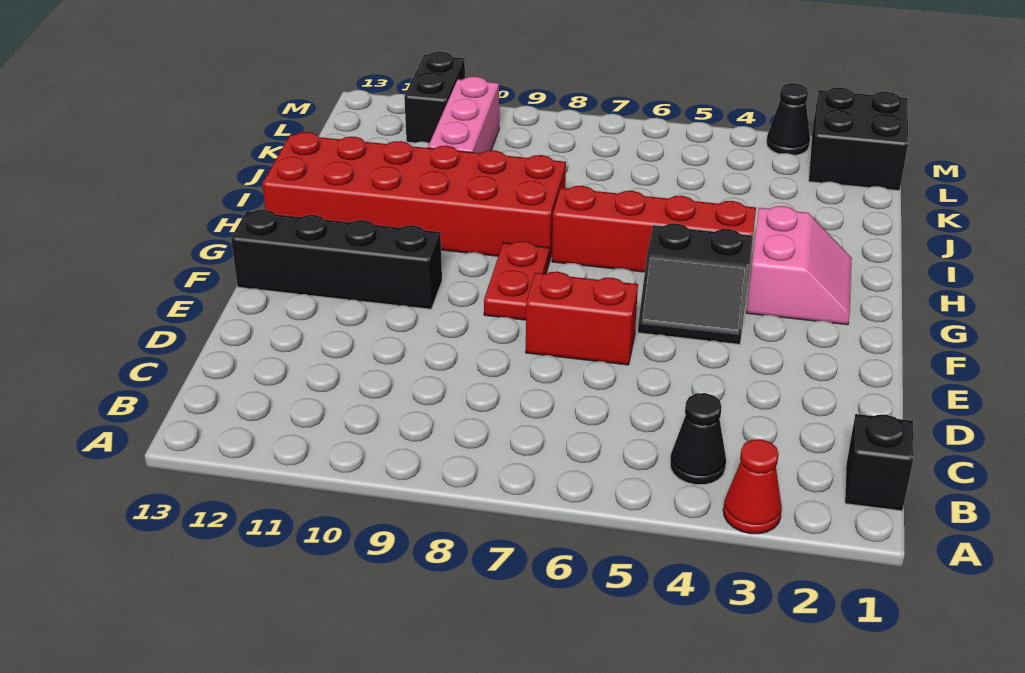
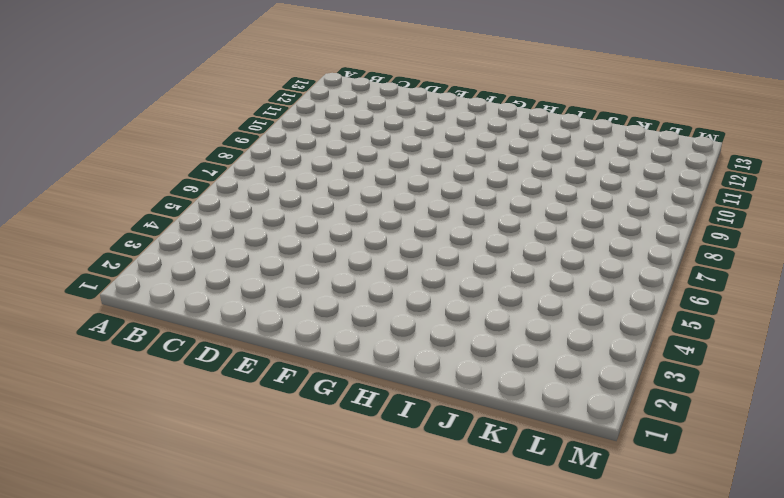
none -> red 1x1 cone [723,439,782,534]
none -> black 1x1 brick [845,414,914,511]
none -> black 1x1 cone [670,393,726,485]

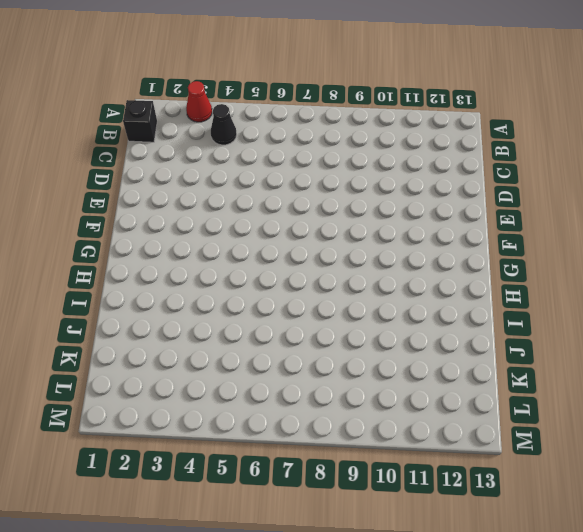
none -> red 1x2 brick [526,271,638,365]
none -> black 2x2 slope [638,224,753,344]
none -> red 1x2 plate [484,241,549,320]

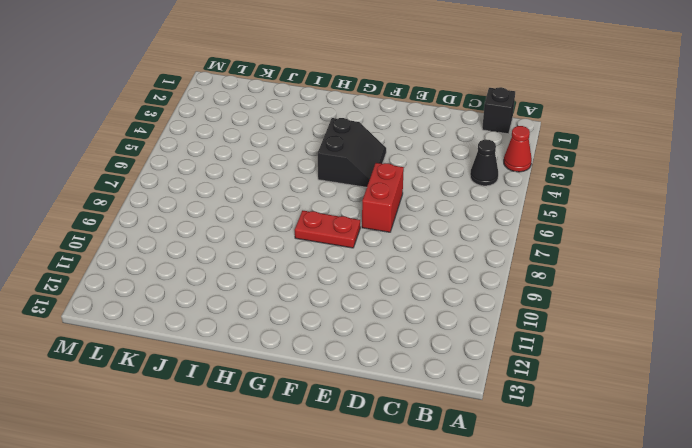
none -> black 1x4 brick [231,210,442,309]
none -> pink 2x2 slope [747,206,852,325]
none -> red 1x4 brick [552,186,756,272]

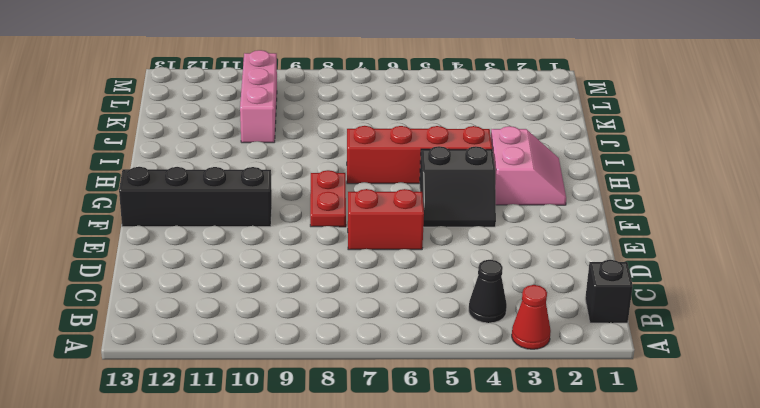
none -> red 2x6 brick [262,132,566,261]
none -> black 2x2 brick [809,87,908,191]
none -> black 1x2 brick [404,52,465,143]

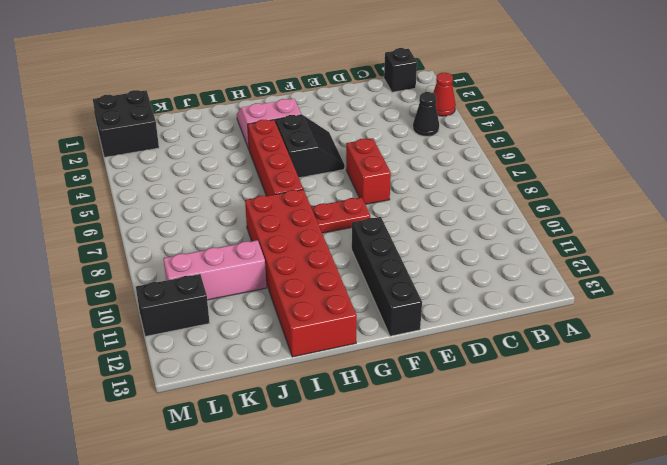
none -> black 1x1 cone [767,83,810,155]

